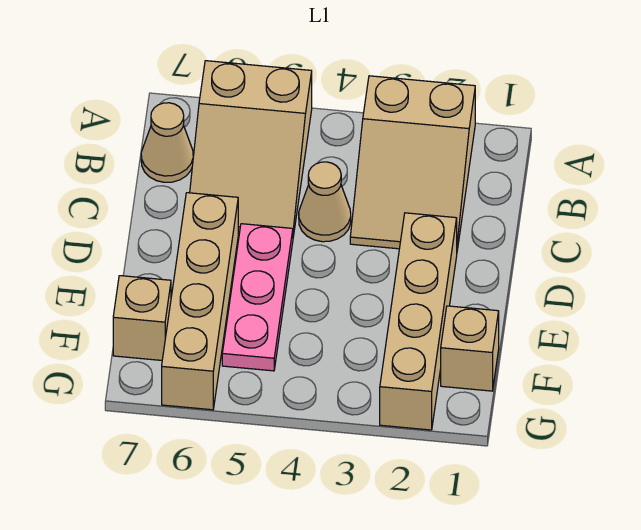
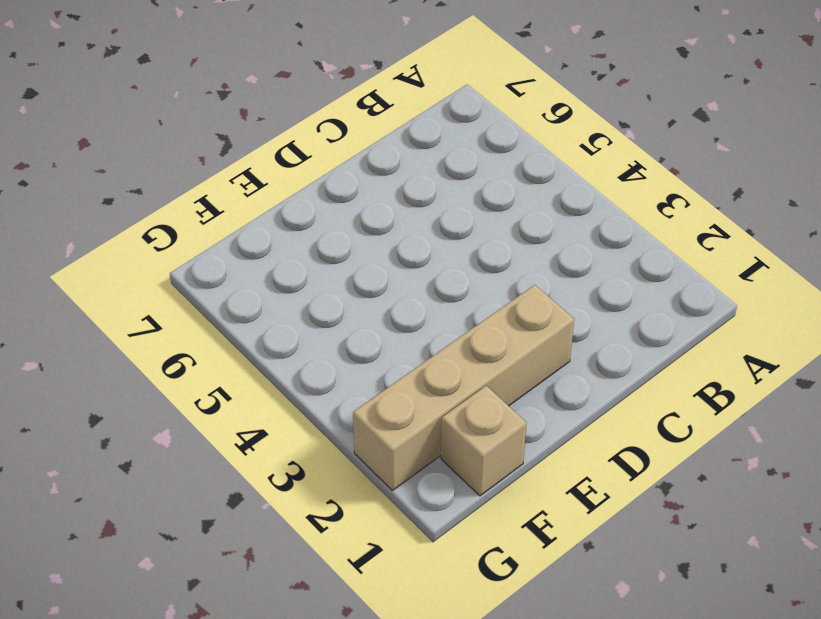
none -> tan 2x3 slope [350,76,475,250]
none -> tan 2x3 slope [190,61,312,237]

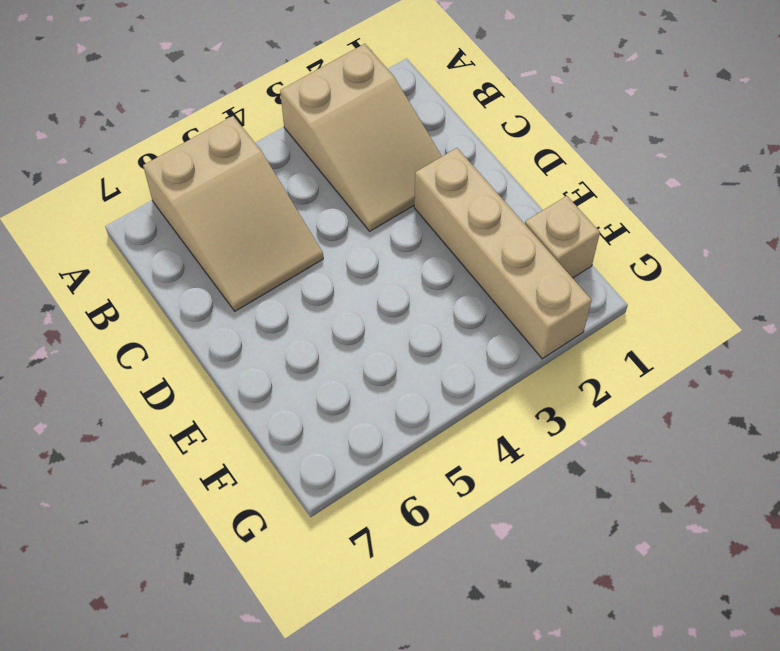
none -> tan 1x1 cone [141,103,193,182]
none -> tan 1x1 cone [299,162,351,242]

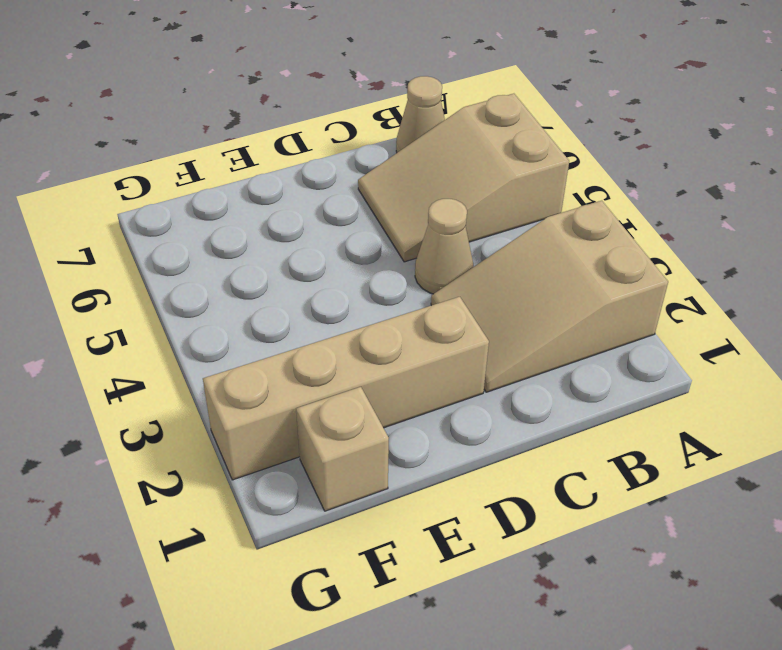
none -> pink 1x3 plate [222,224,293,371]
none -> tan 1x4 brick [162,193,238,410]

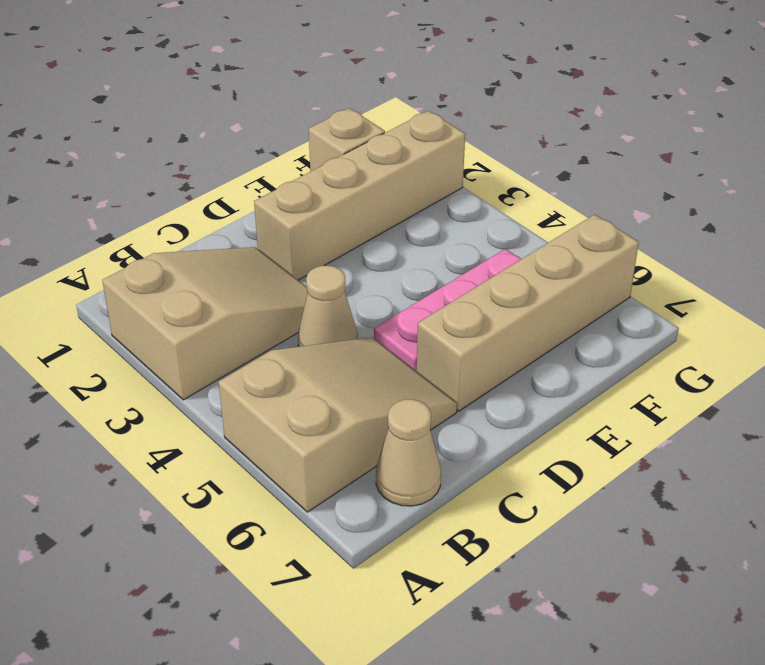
none -> tan 1x1 brick [113,276,171,360]

